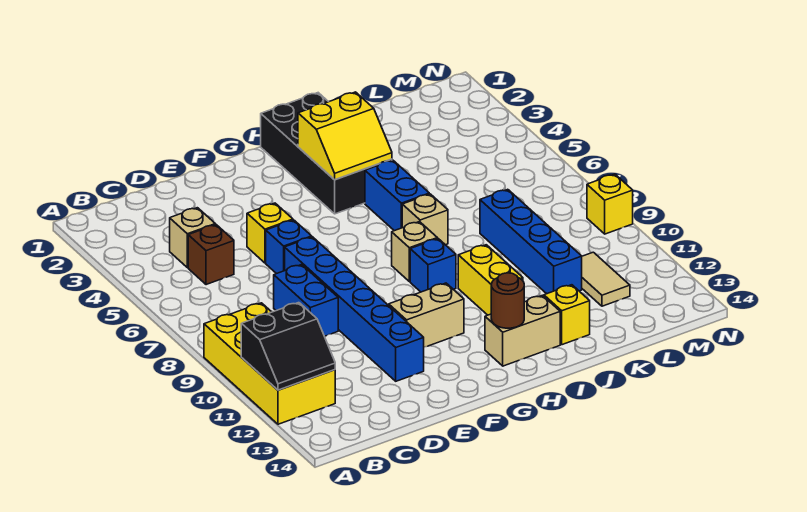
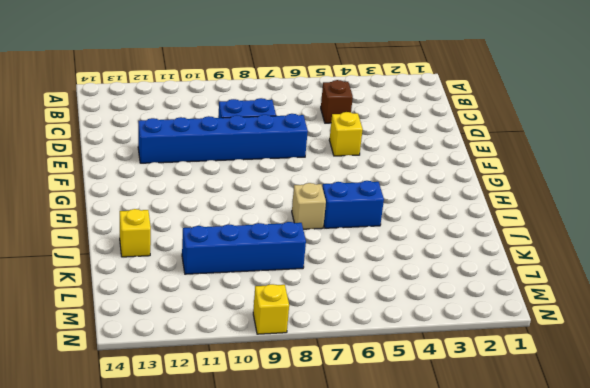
none -> yellow 2x4 brick [204,303,335,424]
none -> tan 1x1 brick [170,208,215,268]
none -> blue 1x1 brick [266,220,312,274]

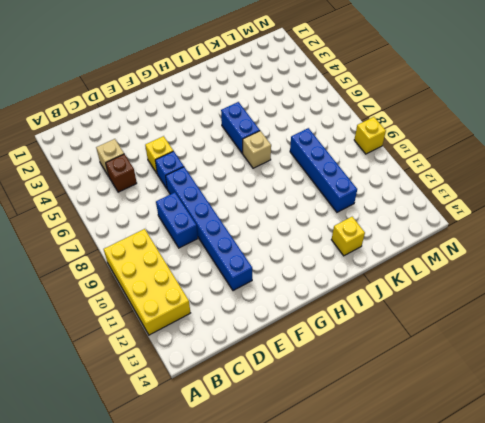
none -> tan 1x2 brick [389,283,464,347]
none -> black 2x4 brick [261,93,392,214]
none -> tan 1x1 brick [392,222,437,282]

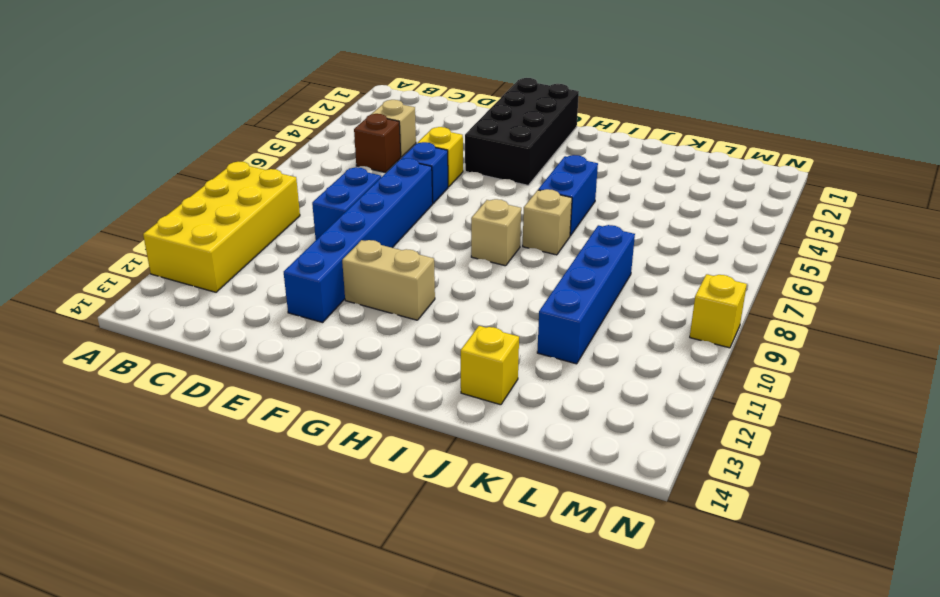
black 2x4 brick [465,78,579,185] -> black 2x4 brick moved to [261,93,392,214]
none -> blue 1x1 brick [410,239,456,292]
none -> tan 1x2 brick [485,295,560,366]
none -> yellow 1x2 brick [458,245,523,315]

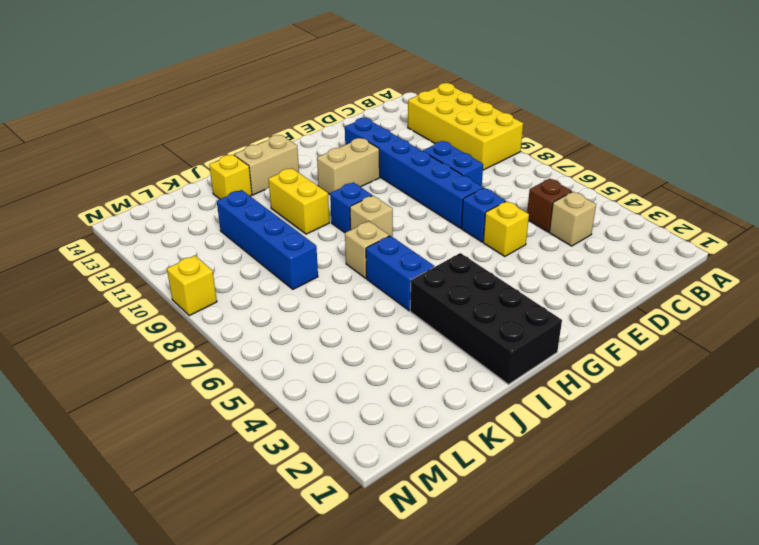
none -> tan 1x2 tile [582,252,630,306]
none -> black 2x2 slope [241,303,335,390]
none -> yellow 2x2 slope [298,92,392,180]

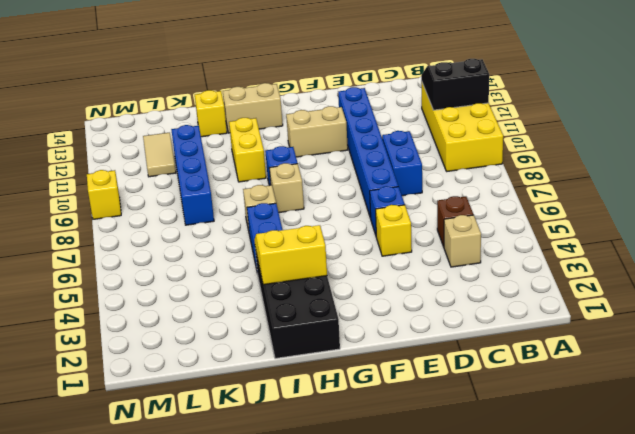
none -> brown 1x1 round brick [491,273,524,328]

